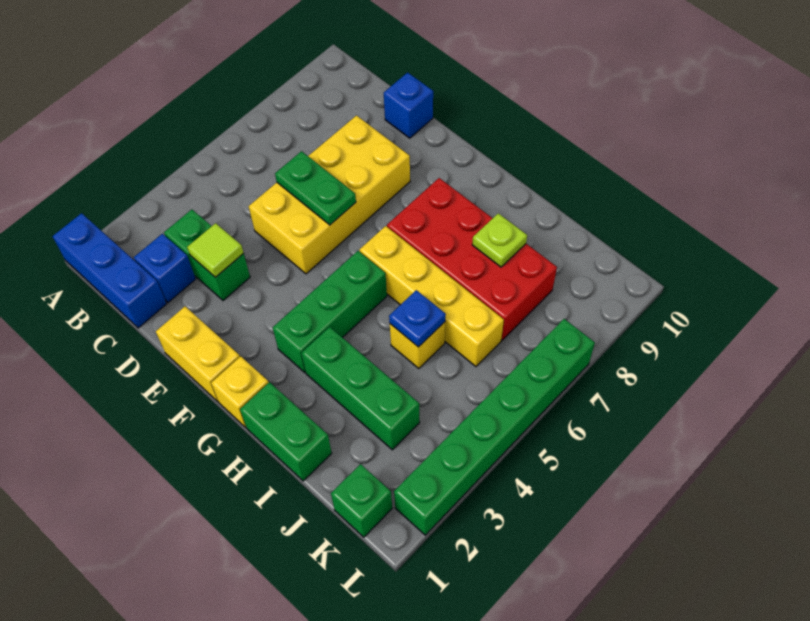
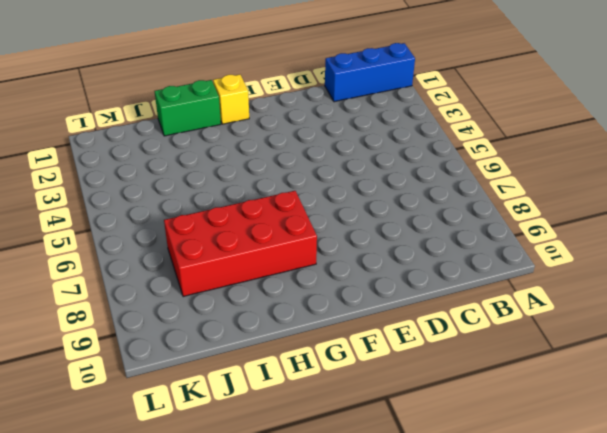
none -> blue 1x1 brick [134,234,196,302]
none -> green 1x2 brick [164,210,250,301]
none -> yellow 2x4 brick [249,116,410,274]

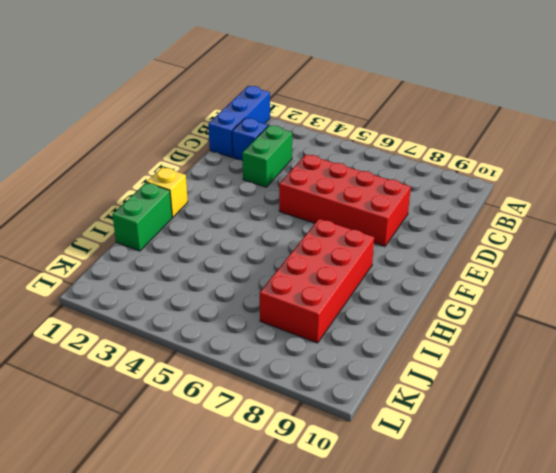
red 2x4 brick [279,154,411,246] -> yellow 2x4 brick [249,116,410,274]
none -> blue 1x1 brick [384,72,433,138]
none -> yellow 1x2 brick [156,307,240,402]
none -> green 1x3 brick [273,251,387,372]

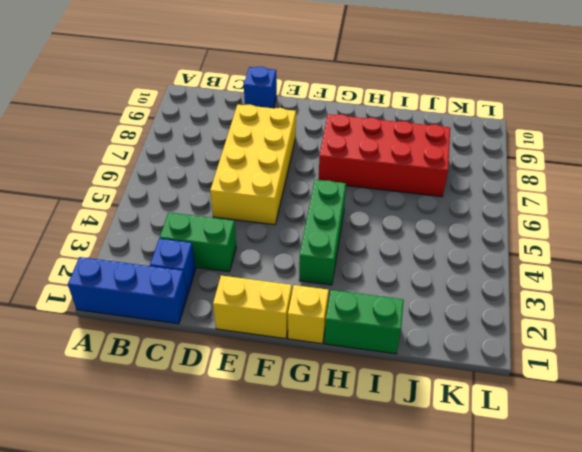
none -> yellow 1x4 brick [359,226,504,367]
none -> green 1x3 brick [302,327,420,450]
none -> yellow 1x1 brick [390,322,445,368]

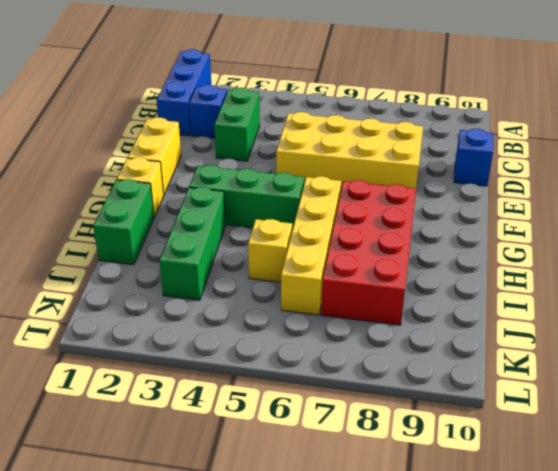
none -> green 1x1 brick [331,464,392,537]
none -> green 1x6 brick [394,319,595,535]
none -> lime 1x1 tile [187,223,244,277]

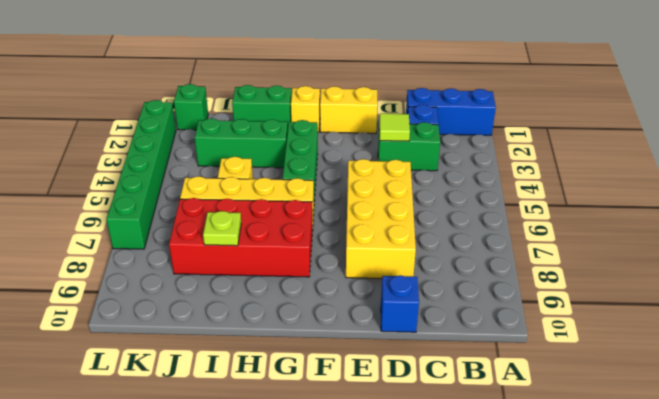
none -> green 1x2 plate [275,151,356,225]
none -> blue 1x1 plate [389,290,446,347]

